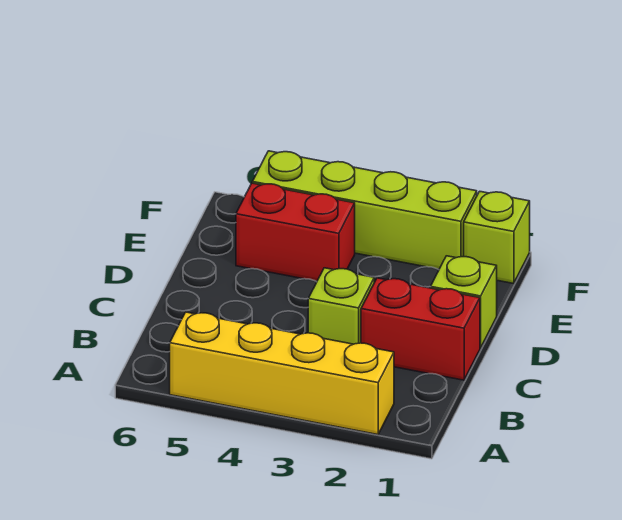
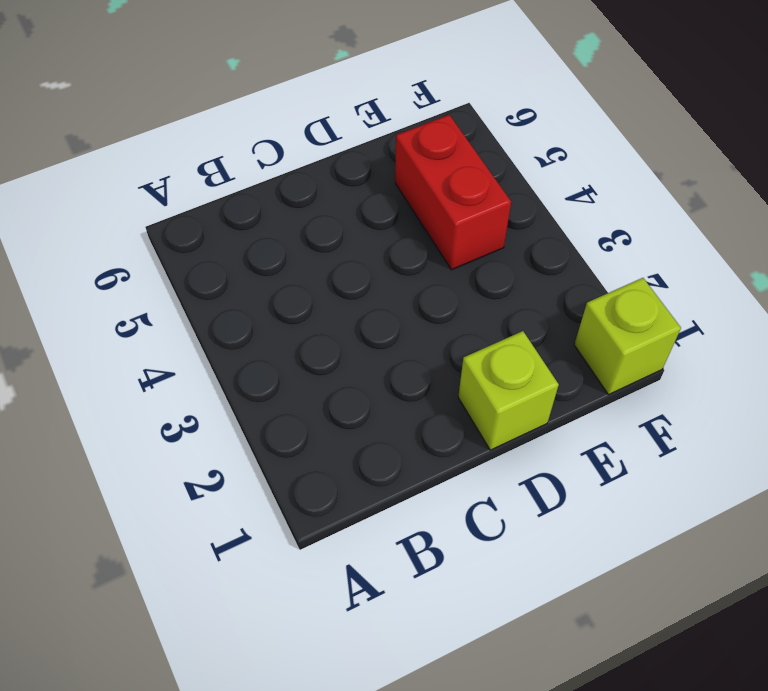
none -> yellow 1x4 brick [170,312,394,435]
none -> red 1x2 brick [361,278,480,380]

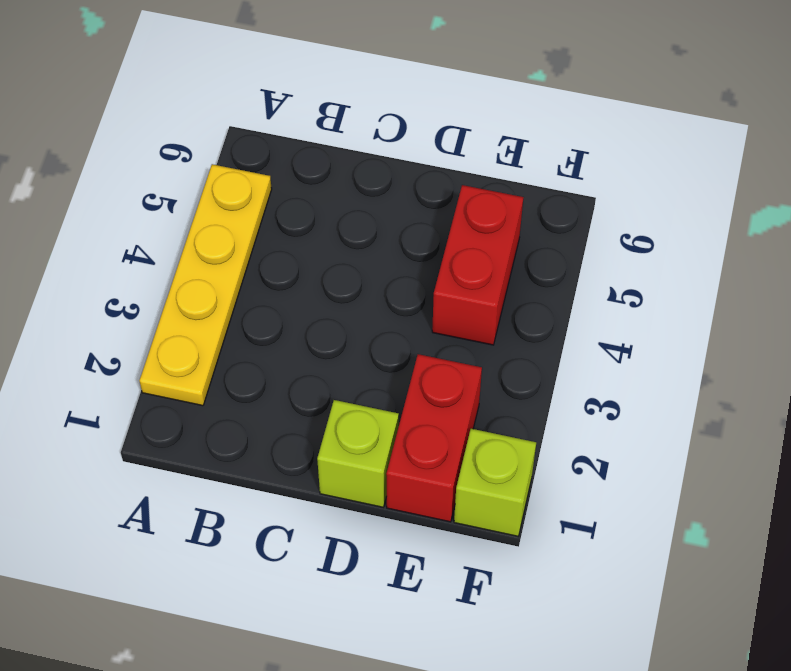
yellow 1x4 plate [139,164,272,406] -> yellow 1x4 brick [170,312,394,435]
red 1x2 brick [386,354,482,522] -> red 1x2 brick moved to [361,278,480,380]
none -> lime 1x1 brick [308,268,374,344]
none -> lime 1x4 brick [252,151,477,269]

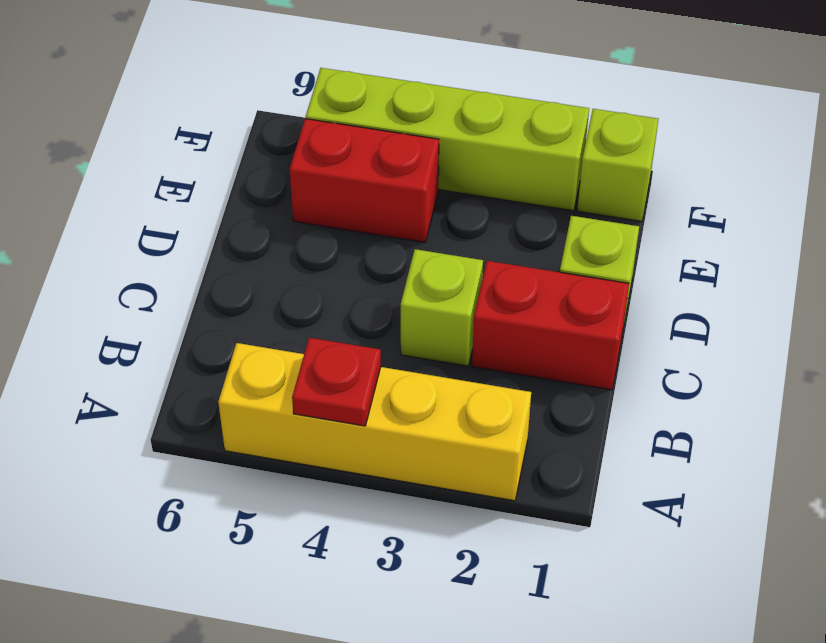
red 1x1 plate [292,338,381,426] -> none

